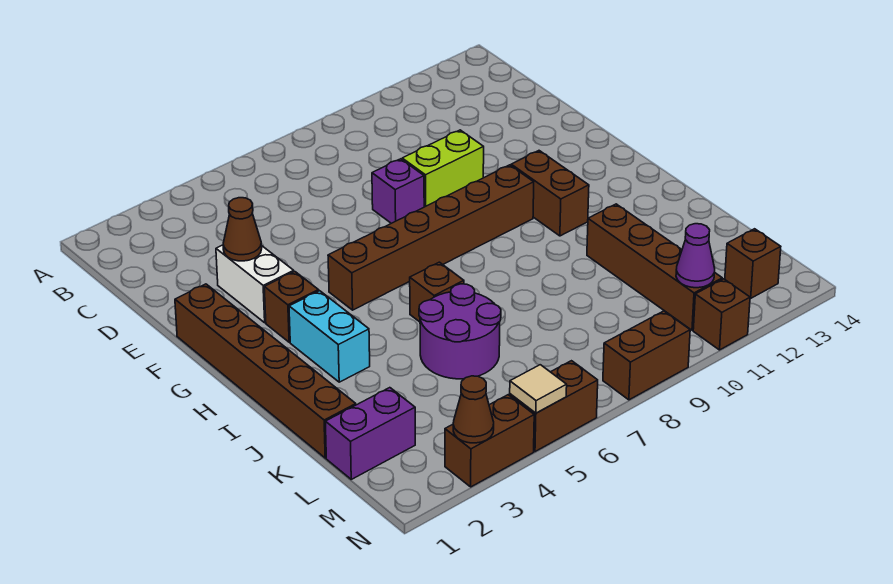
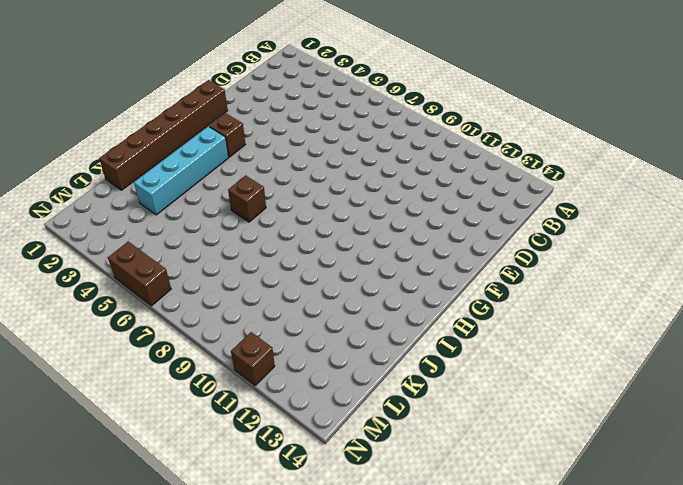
cyan 1x4 brick [134,126,228,215] -> cyan 1x2 brick [289,291,370,382]
none -> white 1x2 brick [216,245,294,323]
none -> purple 1x1 brick [372,159,424,223]
none -> lime 1x2 brick [402,130,484,207]

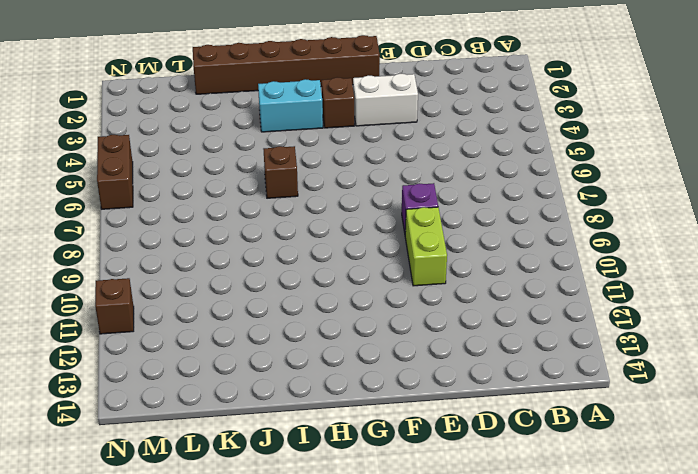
none -> brown 1x6 brick [328,165,534,310]
none -> brown 1x2 brick [511,151,589,236]
none -> purple 2x2 round brick [419,284,501,379]

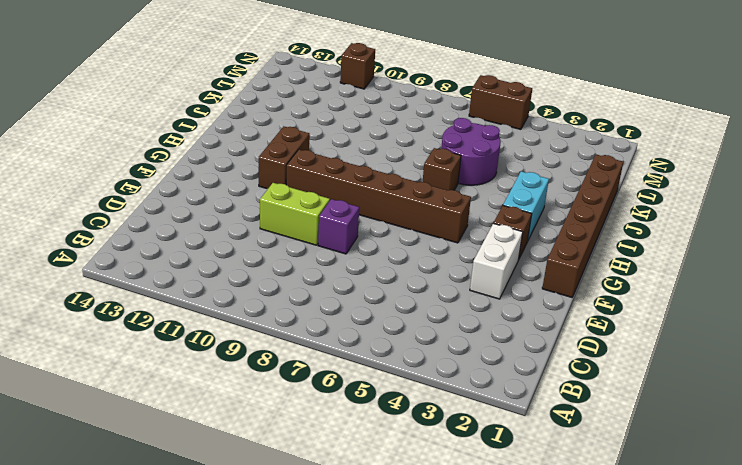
none -> brown 1x4 brick [587,204,722,330]
none -> purple 1x2 brick [325,388,415,479]
none -> brown 1x1 brick [725,229,781,298]

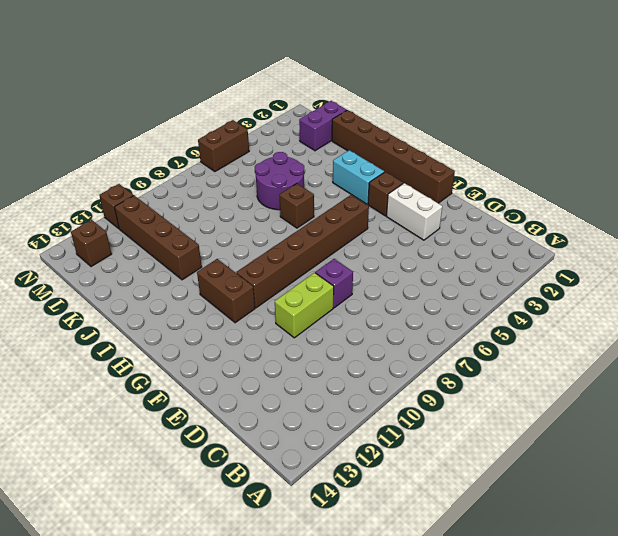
none -> brown 1x2 brick [445,395,534,487]
none -> brown 1x2 brick [603,311,690,400]
none -> brown 1x1 cone [223,198,262,261]

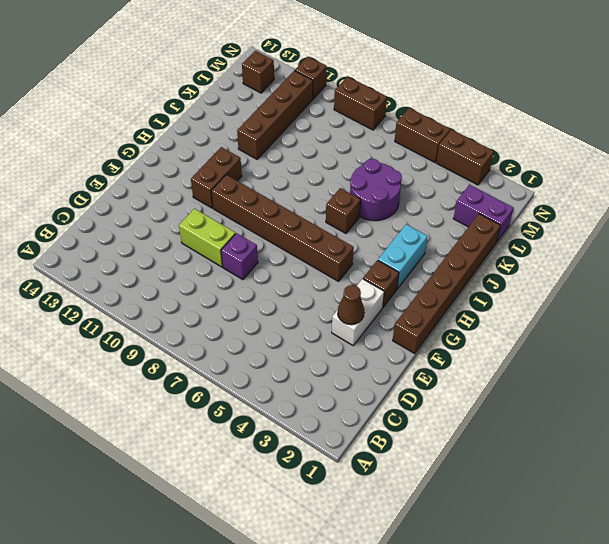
none -> purple 1x1 cone [676,224,715,288]
none -> brown 1x1 cone [453,376,494,443]
none -> tan 1x1 tile [510,365,567,413]

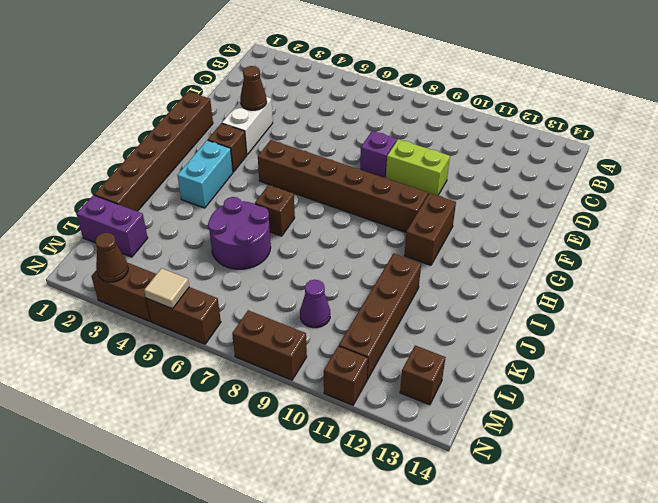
purple 1x1 cone [300,280,330,328] -> purple 1x1 cone moved to [676,224,715,288]

